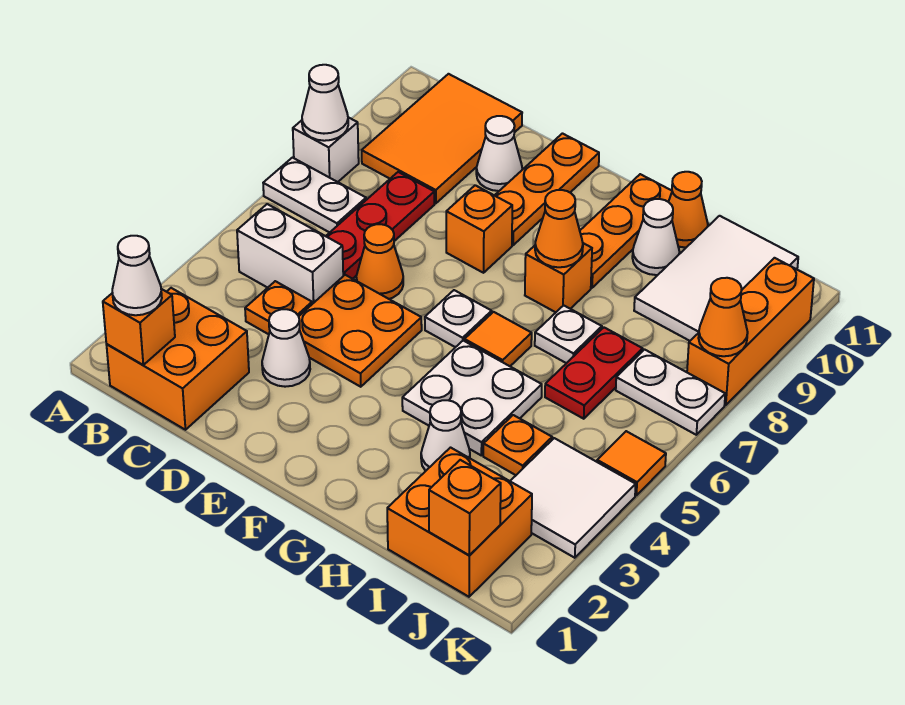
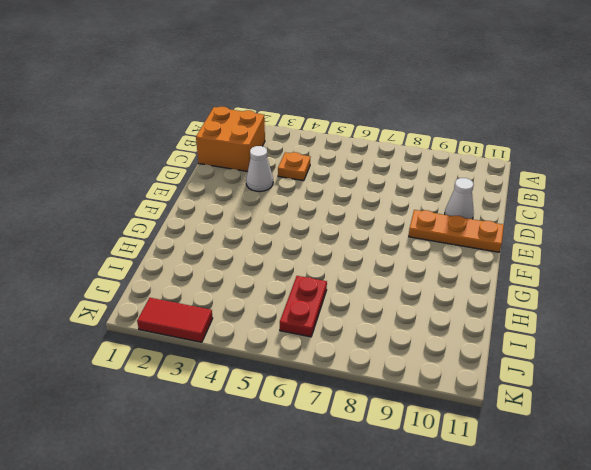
red 1x2 plate [280,276,327,337] -> red 1x2 plate turned to [545,328,643,419]
red 1x2 tile [137,298,213,342] -> white 2x2 tile [510,438,636,558]
none -> white 1x2 plate [263,158,366,233]
none -> white 1x1 brick [293,117,359,182]
none -> white 1x2 brick [237,204,343,304]
none -> orange 2x3 tile [362,74,522,203]

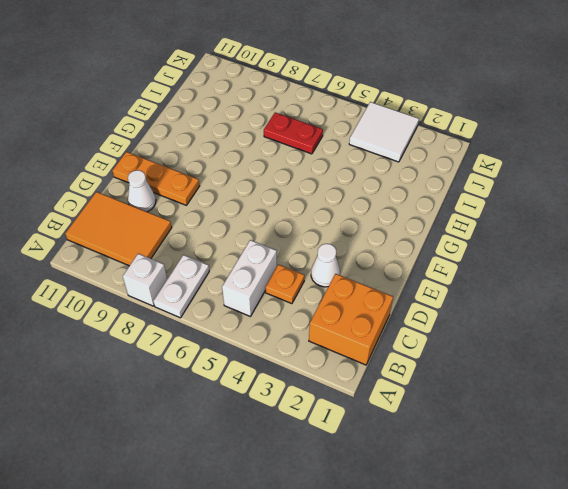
none -> red 1x3 plate [326,172,434,279]
none -> orange 2x2 plate [299,275,422,387]
none -> orange 1x1 cone [356,224,403,299]
none -> orange 1x1 brick [446,185,512,273]

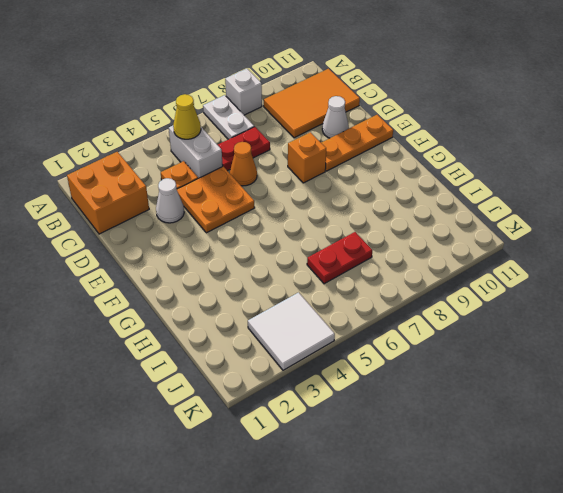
yellow 1x1 cone [173,94,201,139] -> none
red 1x2 plate [218,127,270,171] -> red 1x3 plate [326,172,434,279]
none -> white 1x1 plate [425,290,492,347]
none -> white 2x2 plate [402,341,542,455]
none -> orange 1x1 tile [465,312,532,366]
none -> orange 1x1 brick [525,243,592,312]

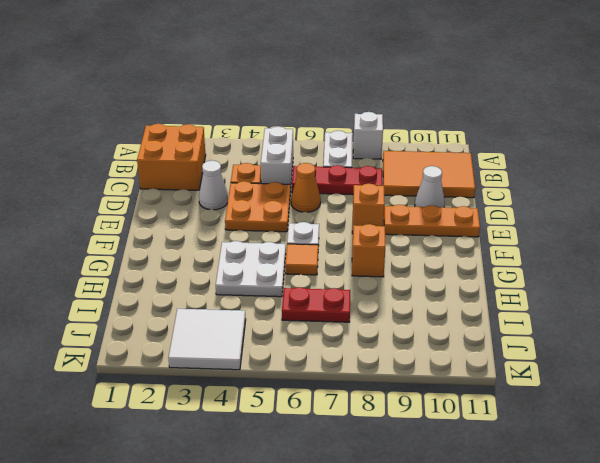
none -> orange 1x3 plate [580,174,672,288]
none -> white 1x1 cone [421,400,470,471]
none -> white 1x1 plate [535,305,602,363]
none -> white 1x1 cone [632,199,680,275]

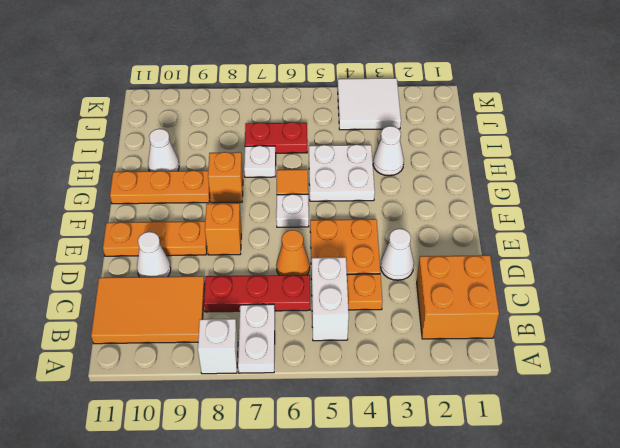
none -> orange 1x1 cone [669,172,708,247]
none -> orange 2x2 brick [387,448,532,597]
none -> orange 1x1 plate [483,415,552,475]
none -> white 2x3 tile [634,216,798,341]

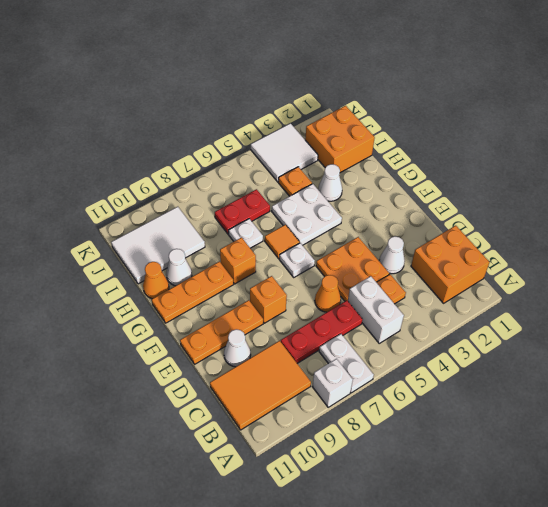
none -> white 1x2 plate [616,350,725,435]
none -> orange 1x1 tile [597,431,666,495]
none -> orange 1x3 brick [687,258,814,405]
none -> white 1x1 cone [302,65,348,141]

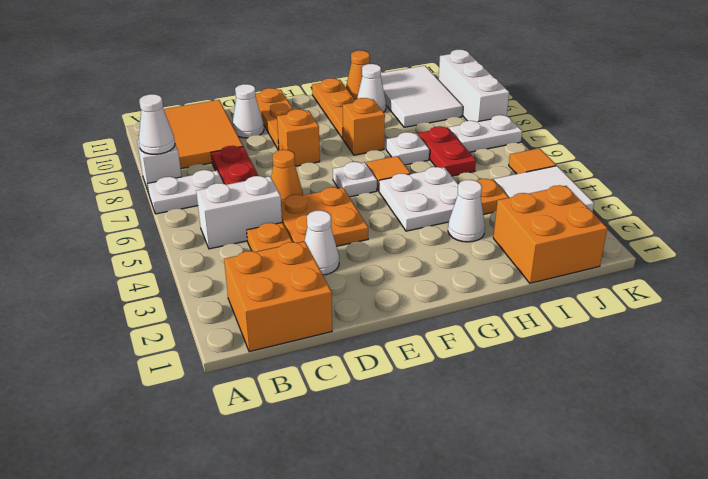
white 1x3 brick [438,50,509,122] -> orange 1x3 brick [687,258,814,405]
none -> orange 1x1 brick [103,289,175,365]
none -> orange 1x1 cone [535,190,583,267]
none -> orange 1x1 brick [429,460,501,555]
none -> orange 1x1 cone [699,278,748,356]

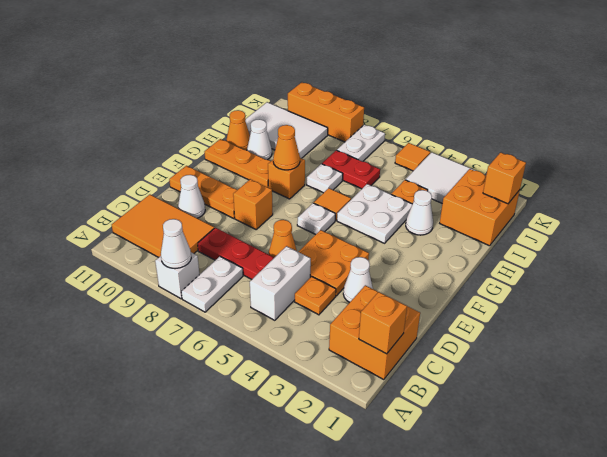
none -> orange 1x1 cone [699,278,748,356]
none -> white 1x1 cone [112,236,162,315]

